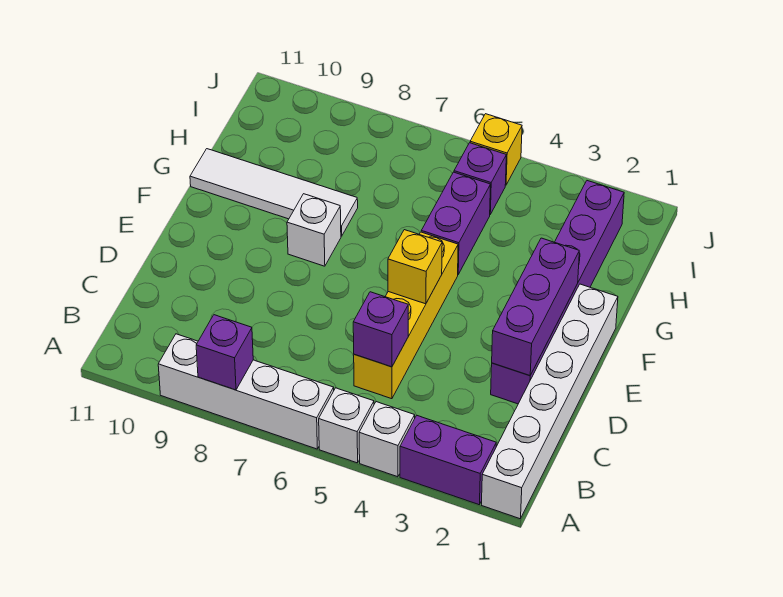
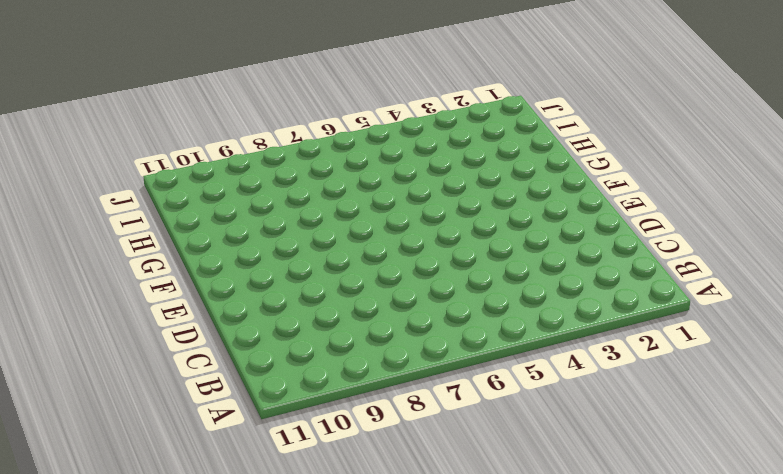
none -> white 1x6 brick [482,284,618,519]
none -> purple 1x2 brick [400,415,496,505]
none -> white 1x1 brick [359,402,415,477]

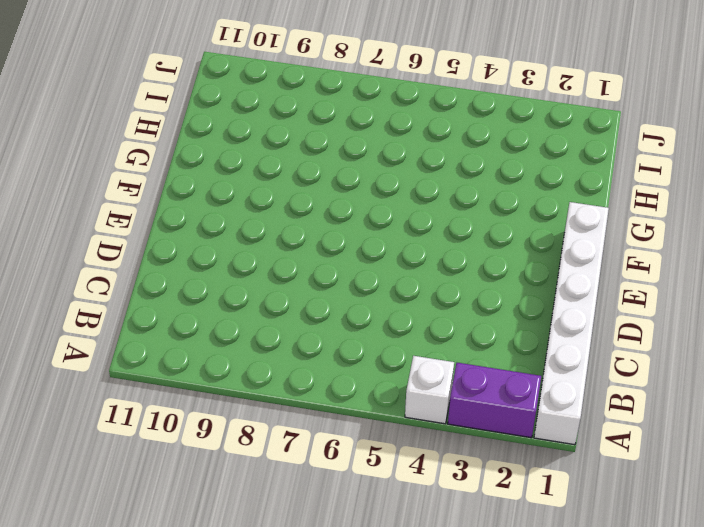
none -> white 1x1 brick [319,388,374,463]
none -> white 1x4 brick [158,334,334,449]
none -> yellow 1x4 brick [354,232,458,399]

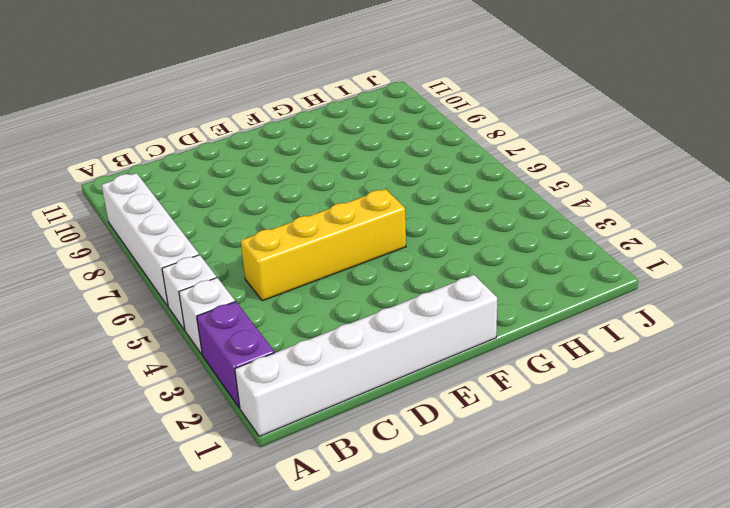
none -> purple 1x6 brick [491,181,624,404]
none -> white 1x1 brick [287,194,341,266]
none -> purple 1x2 brick [421,172,491,274]

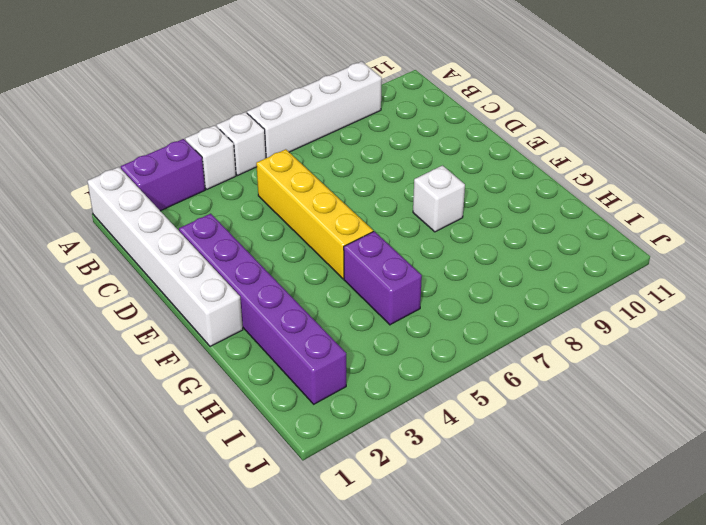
none -> white 1x4 tile [190,149,358,236]
none -> purple 1x1 brick [454,143,506,214]
none -> yellow 1x1 brick [470,114,522,185]

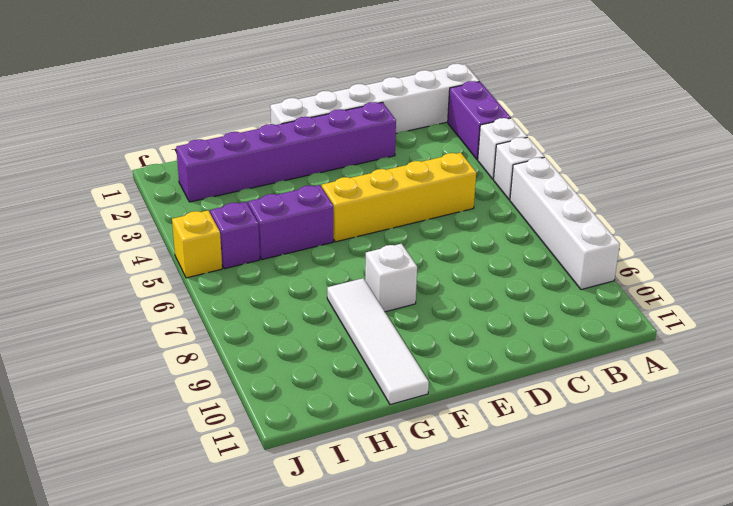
none -> purple 1x1 brick [196,315,253,390]
none -> purple 1x1 brick [353,292,408,367]
none -> purple 1x3 brick [492,238,579,376]

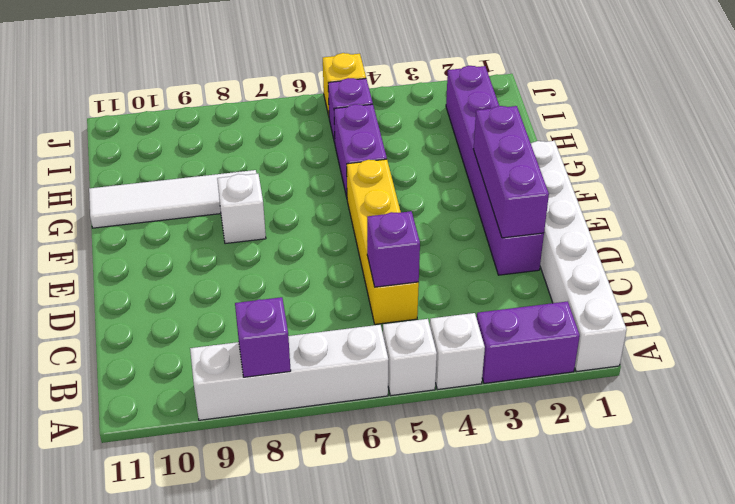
none -> yellow 1x1 brick [388,230,442,304]

